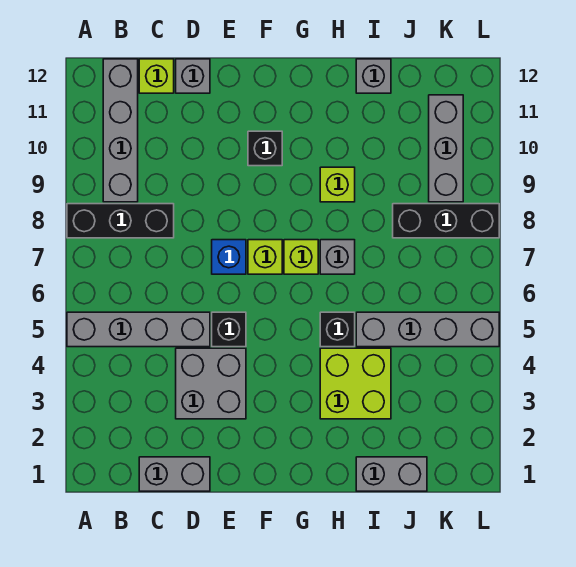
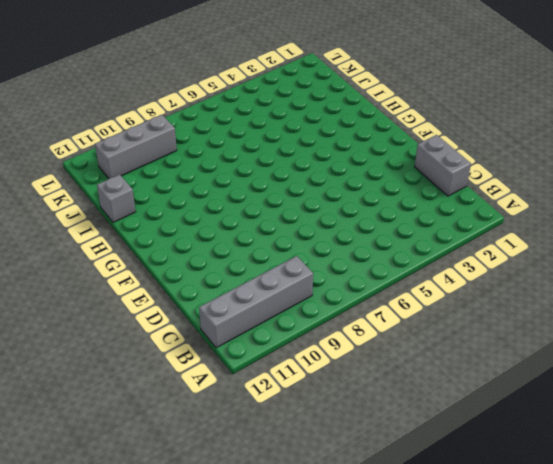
none -> grey 1x4 brick [67,312,210,347]
none -> black 1x3 brick [67,204,174,238]
none -> lime 1x1 brick [139,59,174,93]

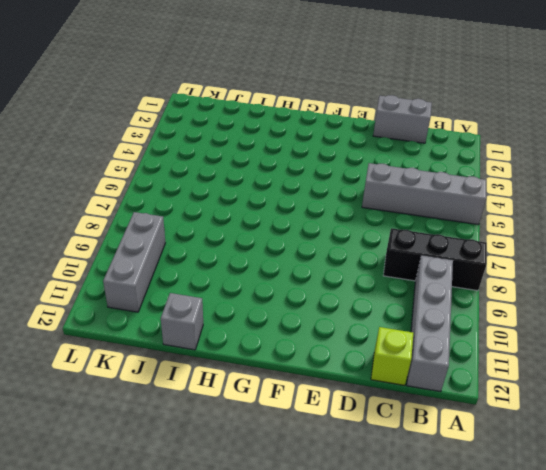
none -> grey 2x2 brick [176,348,246,419]
none -> grey 1x1 brick [176,59,210,93]
none -> black 1x1 brick [212,312,246,347]

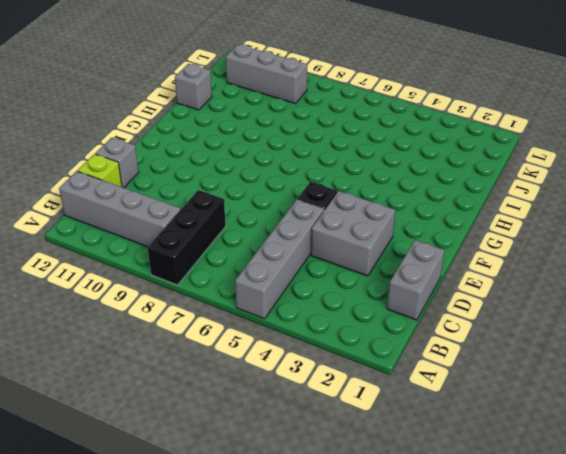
none -> blue 1x1 brick [212,240,246,274]
none -> lime 1x1 brick [248,240,282,274]
none -> black 1x1 brick [248,131,282,166]

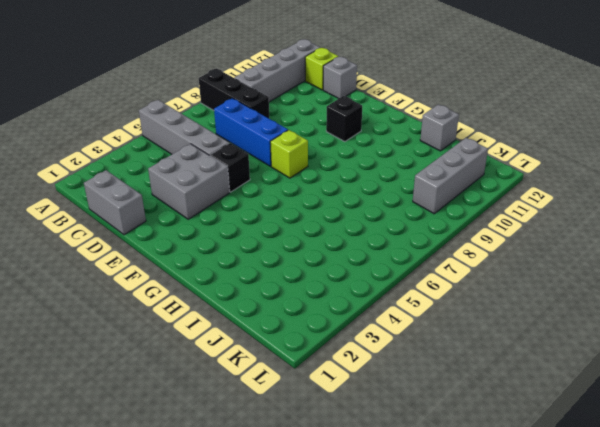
blue 1x3 brick [214,98,288,166] -> blue 1x1 brick [212,240,246,274]
none -> lime 1x1 brick [284,240,318,274]
none -> lime 2x2 brick [320,348,391,419]
none -> black 1x1 brick [320,312,355,347]

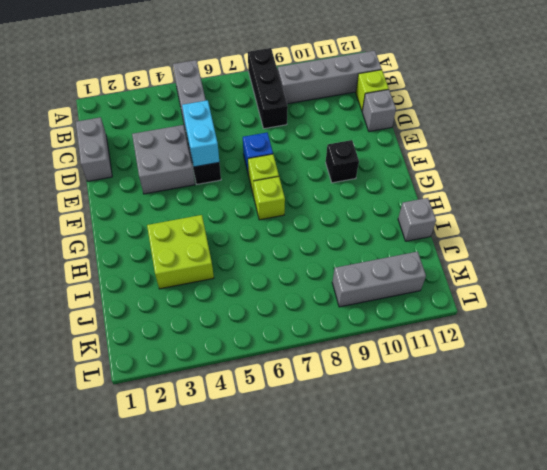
cyan 1x2 brick [182,100,219,167] -> none
none -> black 1x1 brick [320,312,355,347]
none -> grey 1x1 brick [320,240,355,274]
none -> lime 1x1 brick [320,167,355,202]

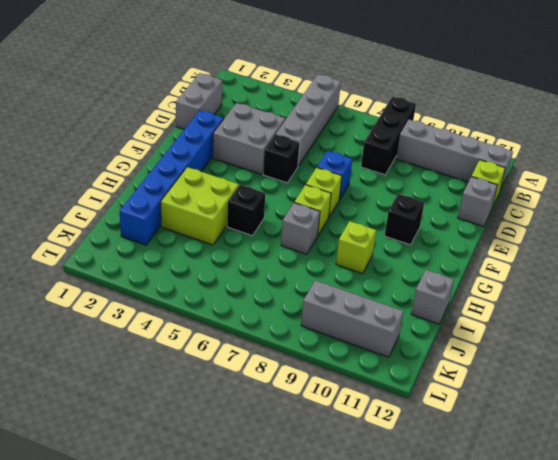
blue 1x6 brick [120,110,223,245] -> none
none -> grey 1x2 brick [356,457,427,491]
none -> grey 1x4 brick [356,312,499,347]
none -> black 1x3 brick [393,204,499,238]

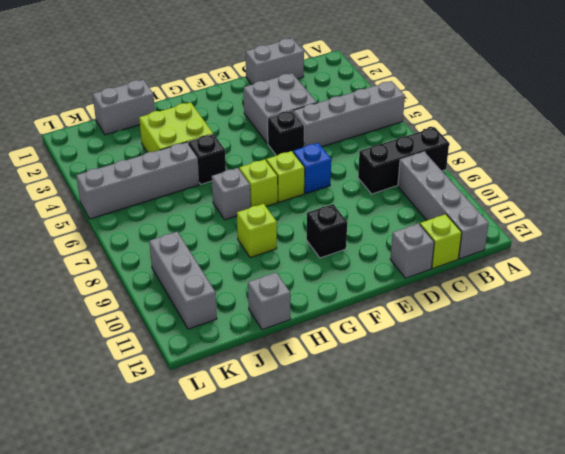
none -> black 1x3 brick [393,204,499,238]

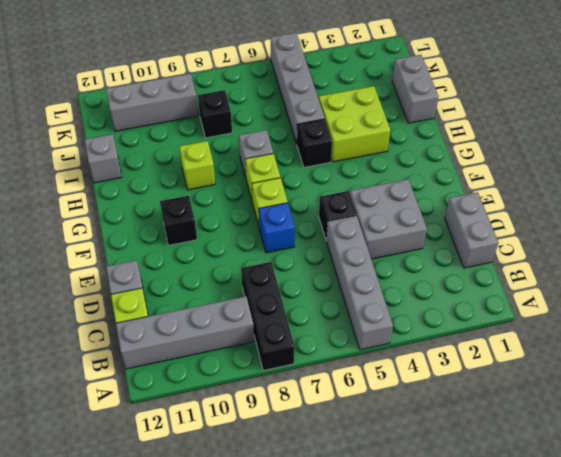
black 1x1 brick [198,90,232,138] -> black 1x3 brick [393,204,499,238]

